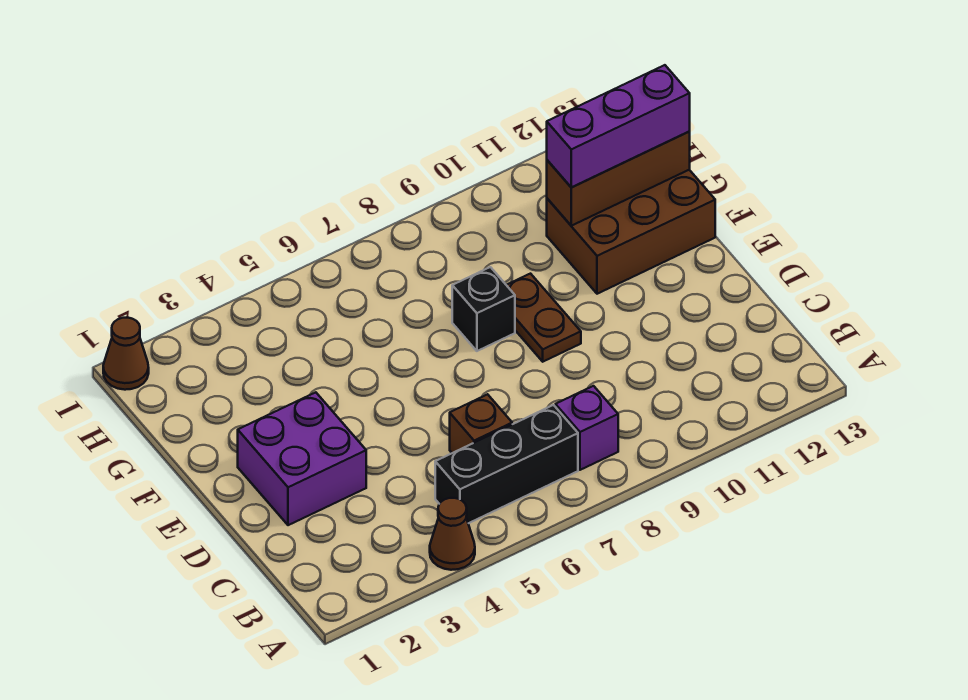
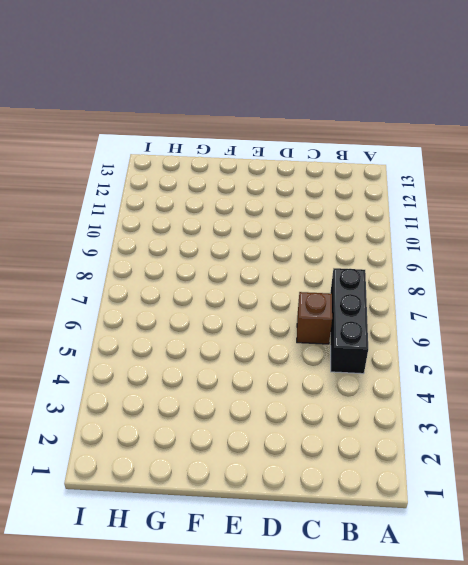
none -> brown 1x1 cone [430,498,475,570]
none -> purple 1x1 brick [555,386,618,470]

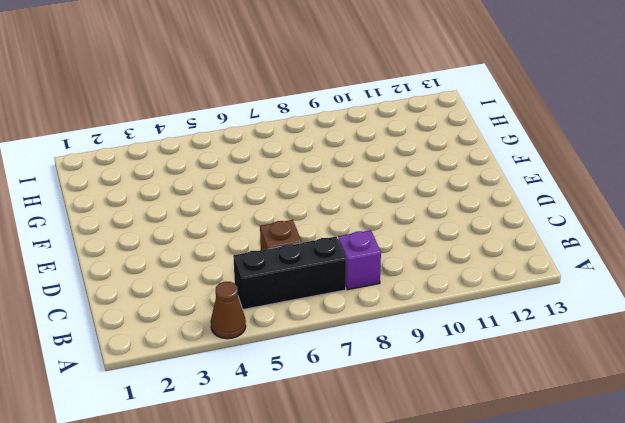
none -> purple 2x2 brick [238,392,366,525]
none -> brown 1x2 plate [507,274,581,362]

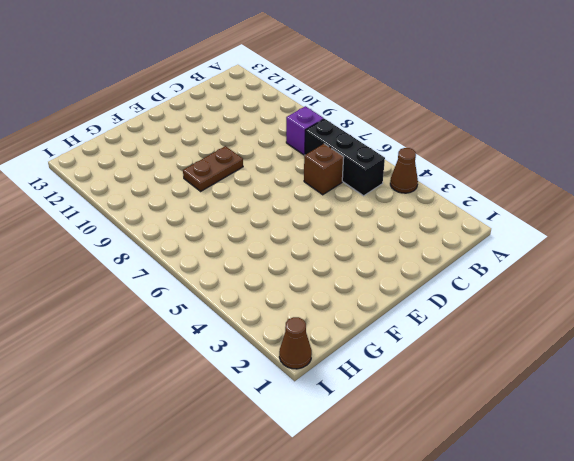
none -> purple 2x2 brick [238,392,366,525]
none -> black 1x1 brick [452,267,515,351]

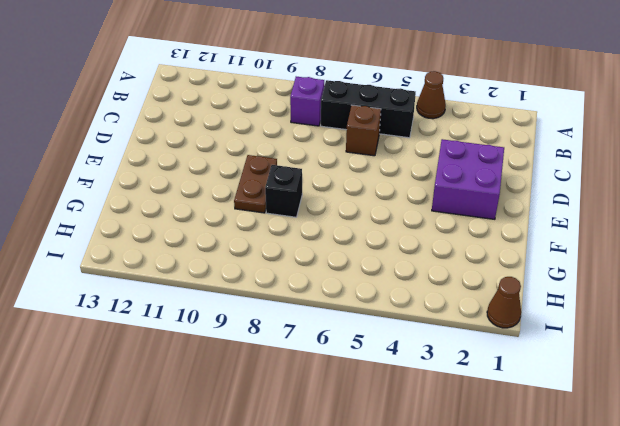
none -> brown 2x3 brick [547,170,715,294]
none -> brown 1x3 brick [547,132,690,226]

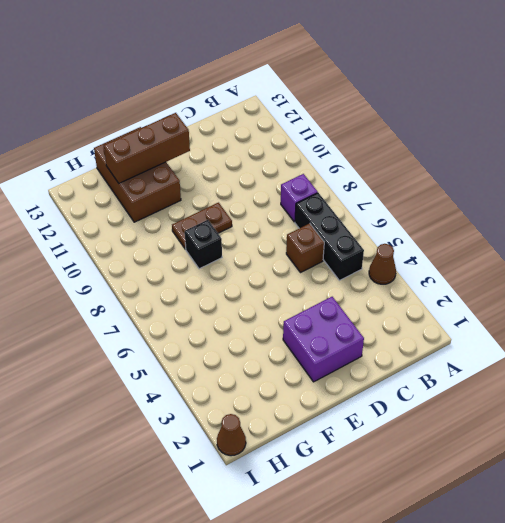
brown 1x3 brick [104,113,190,183] -> brown 1x3 brick turned to [547,132,690,226]
none -> purple 1x3 brick [547,65,690,187]

